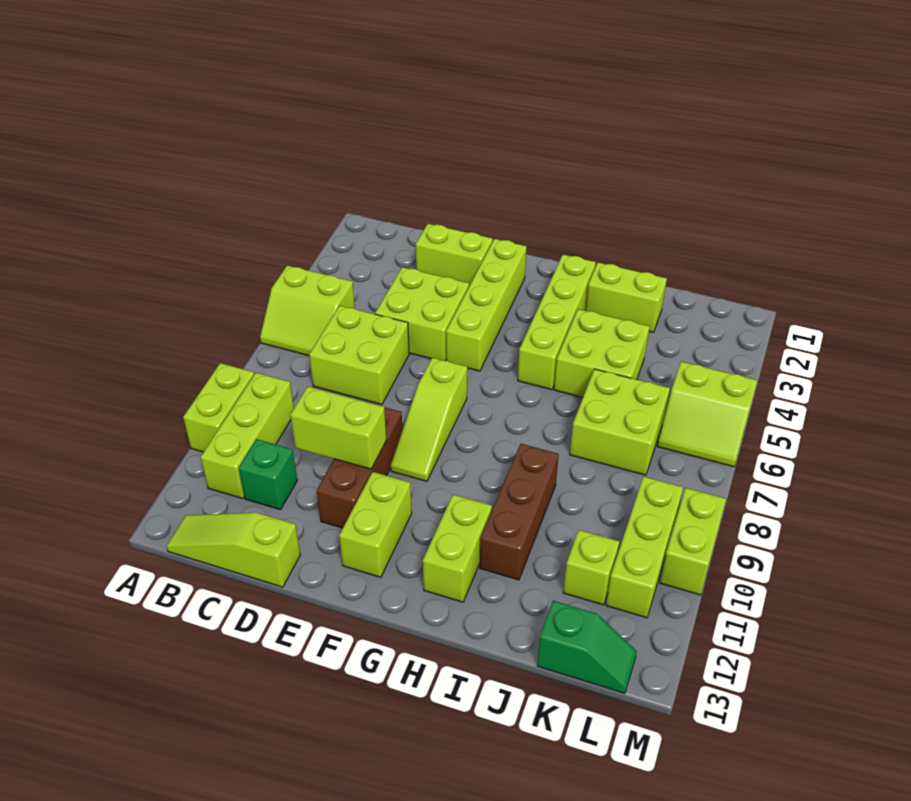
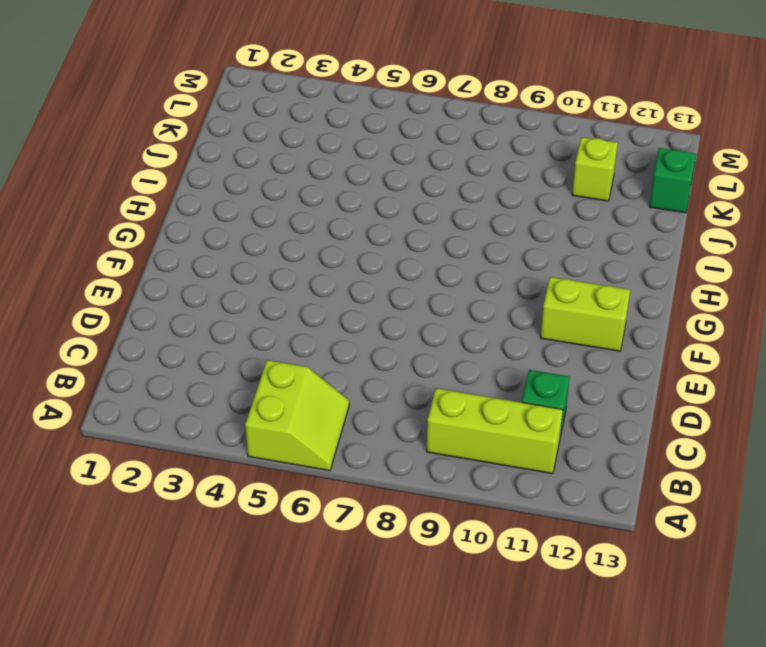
none -> lime 1x2 brick [183,363,254,452]
none -> lime 1x3 slope [166,513,300,587]
none -> lime 2x2 brick [309,306,409,405]

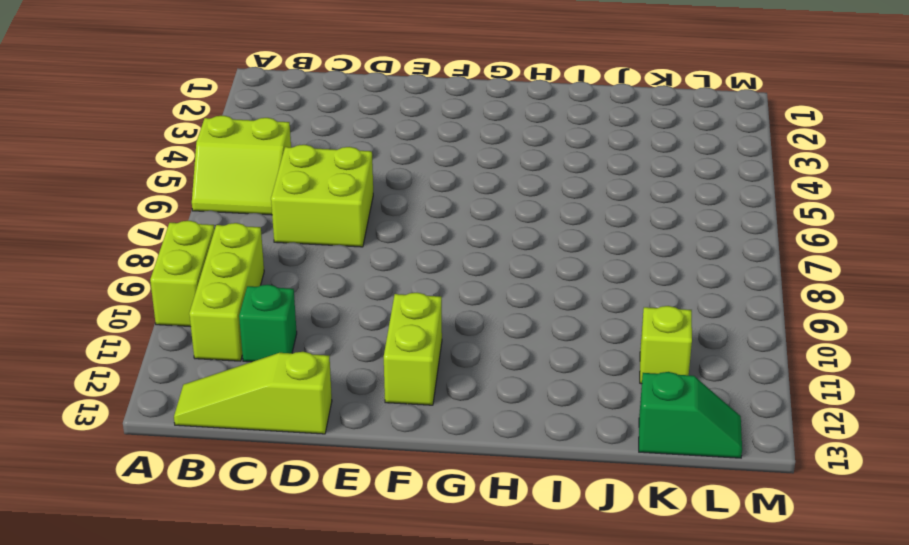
none -> lime 1x2 brick [416,224,493,286]
none -> lime 2x2 brick [375,267,469,361]
none -> brown 1x3 brick [317,407,403,528]

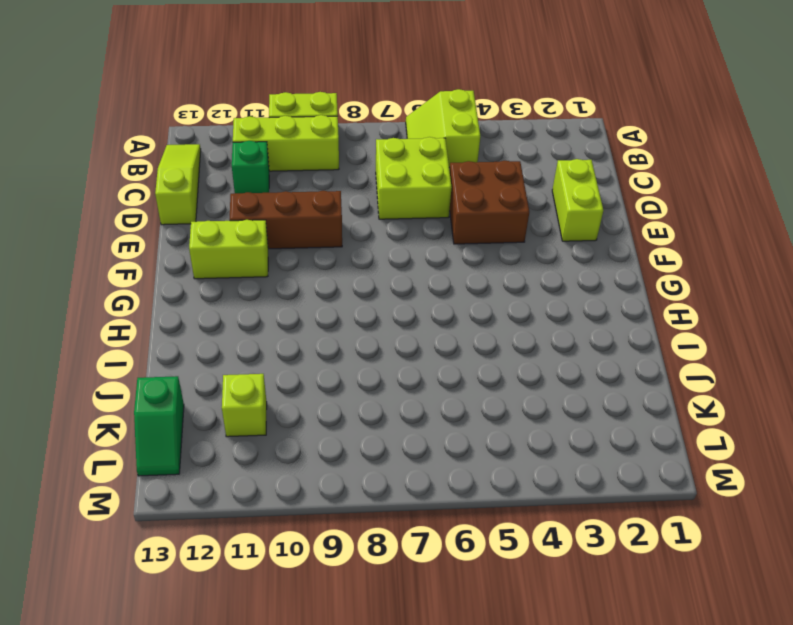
brown 2x2 brick [450,161,529,244] -> lime 2x2 brick [375,267,469,361]
none -> lime 1x4 brick [446,239,527,371]
none -> lime 1x3 slope [391,358,467,481]
none -> lime 1x4 brick [518,255,596,390]

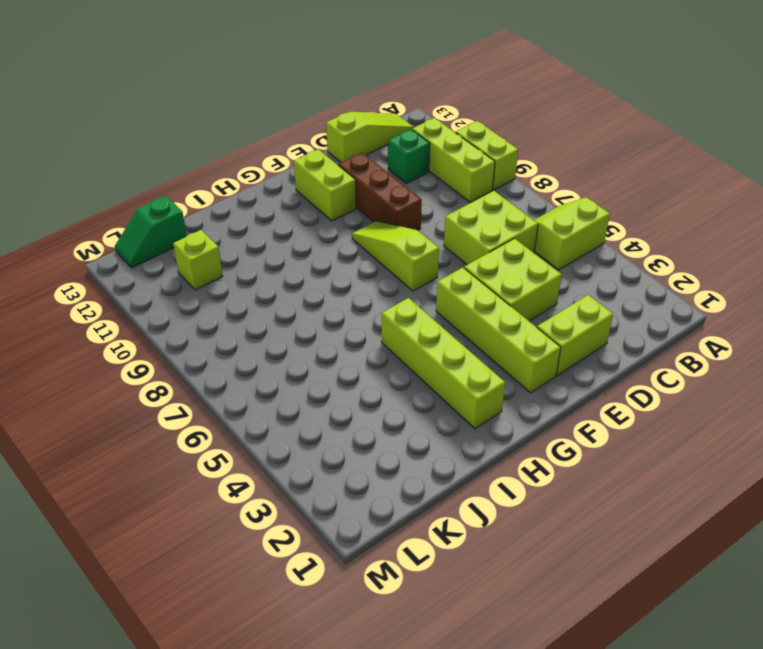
none -> lime 1x2 brick [423,495,492,602]
none -> lime 1x2 brick [585,263,667,332]
none -> lime 2x2 brick [554,309,650,397]

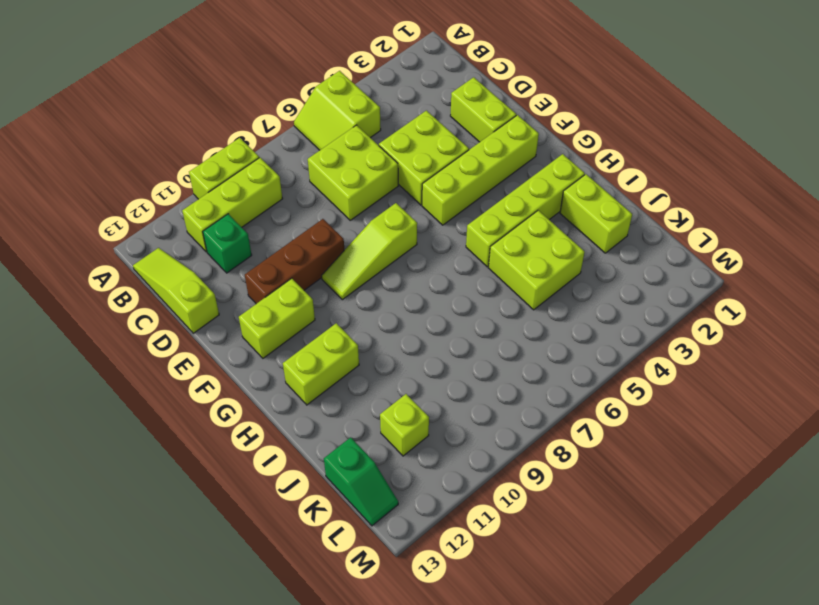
none -> brown 1x3 brick [480,444,559,580]
none -> lime 2x2 brick [570,369,670,475]
none -> lime 2x2 slope [657,362,757,467]

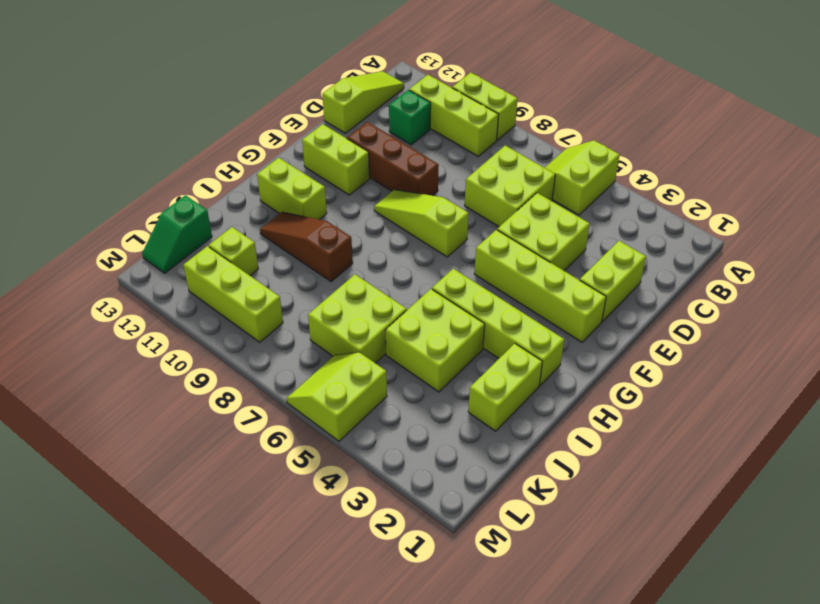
brown 1x3 slope [260,212,353,281] -> brown 1x3 brick [480,444,559,580]
none -> lime 1x2 brick [660,488,726,595]
none -> lime 1x2 brick [290,386,386,469]

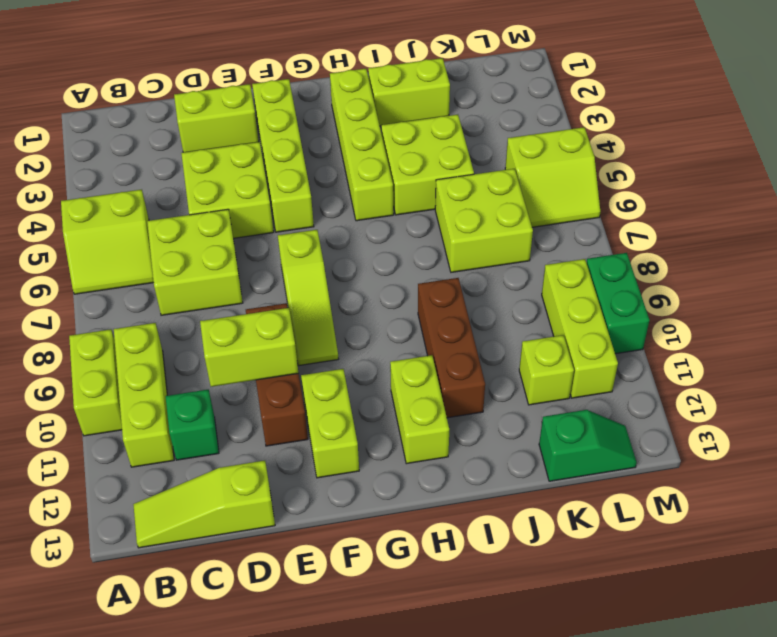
green 1x2 brick [587,253,650,354] -> lime 1x2 brick [660,488,726,595]

